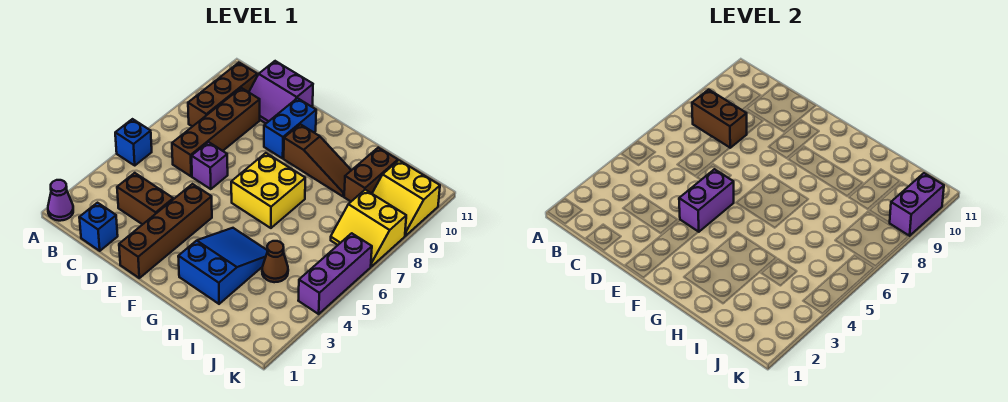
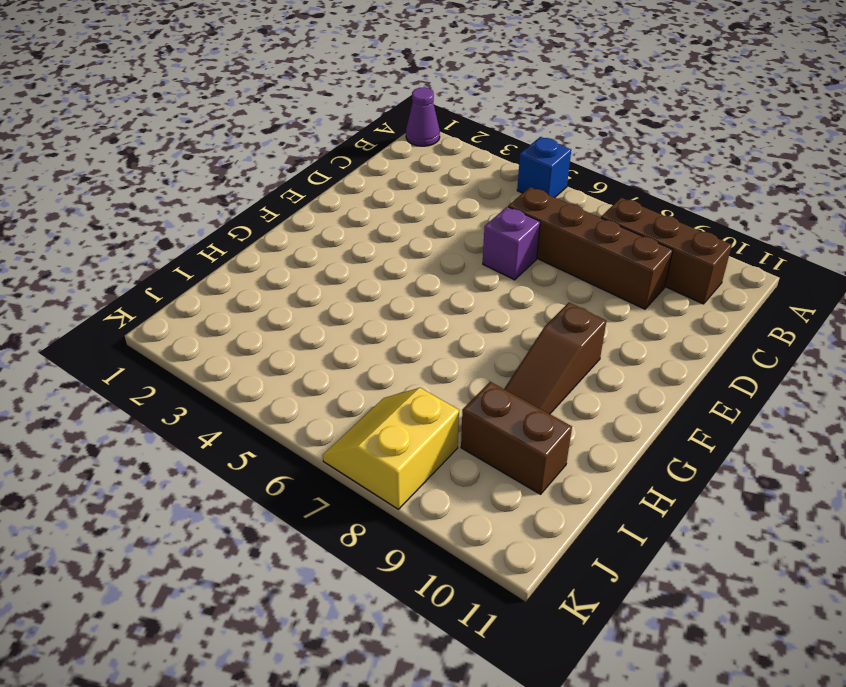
none -> blue 1x1 brick [79,203,118,251]
none -> brown 1x2 brick [117,173,173,224]
none -> purple 2x2 slope [249,61,313,123]

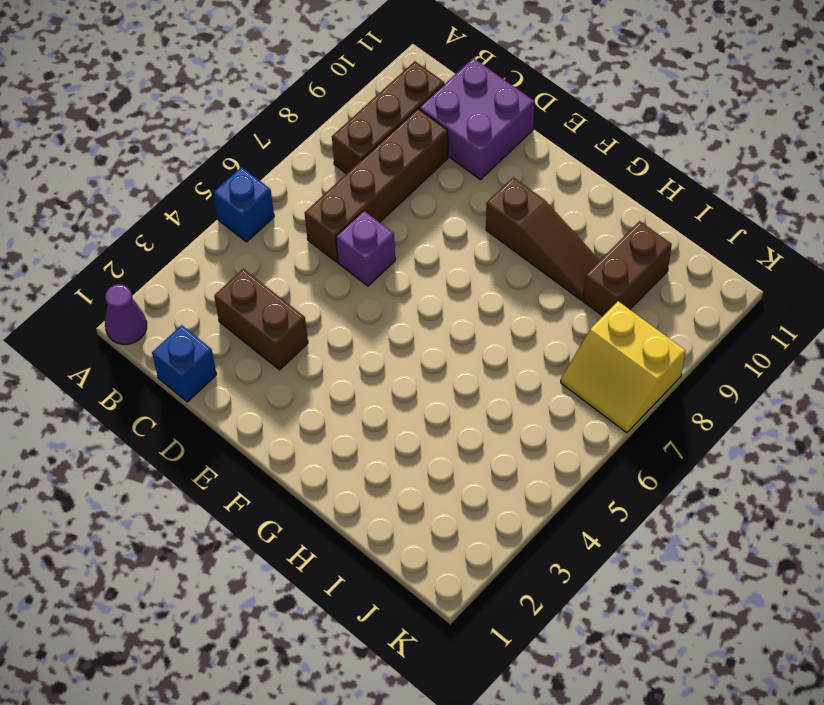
purple 2x2 brick [419,58,535,180] -> purple 2x2 slope [249,61,313,123]
none -> brown 1x4 brick [119,184,212,278]
none -> blue 1x2 brick [264,98,316,158]
none -> yellow 2x2 brick [231,153,305,228]

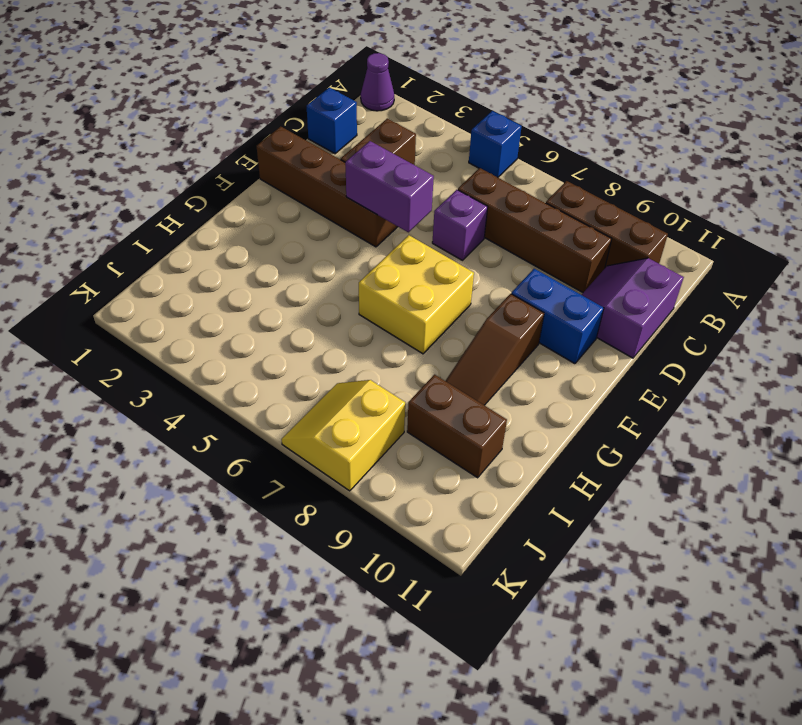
none -> blue 2x3 slope [178,228,267,304]
none -> brown 1x1 cone [262,241,288,282]
none -> yellow 2x2 slope [372,160,440,236]

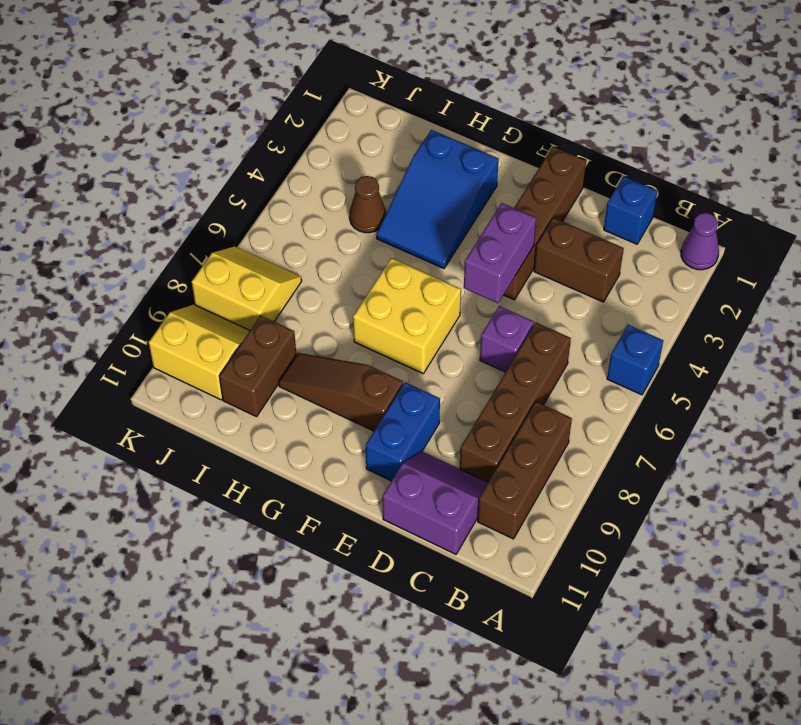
none -> purple 1x3 brick [298,233,372,314]
none -> brown 1x2 brick [692,90,747,148]
none -> purple 1x2 brick [890,173,944,236]

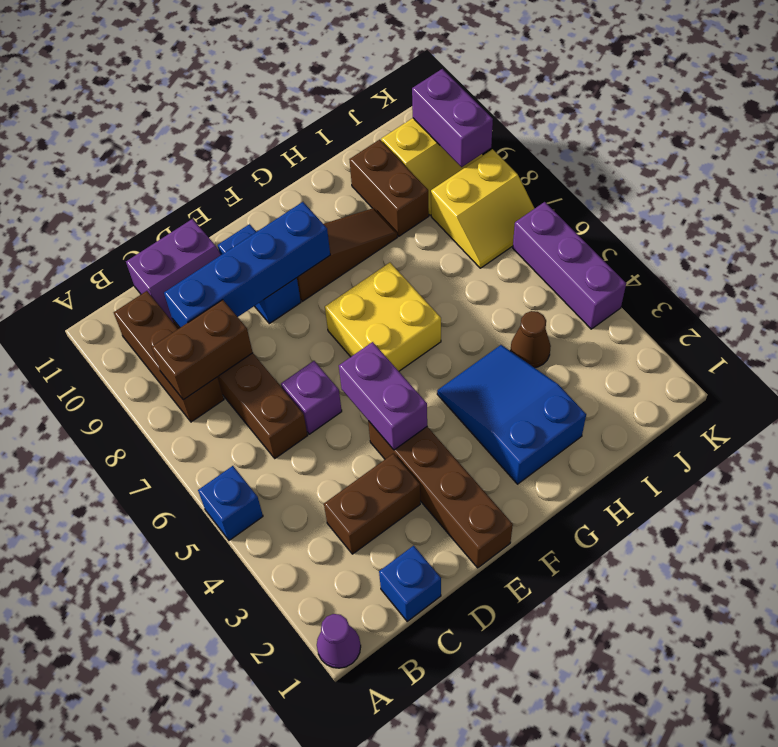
blue 1x4 brick [164,202,330,328] -> none

